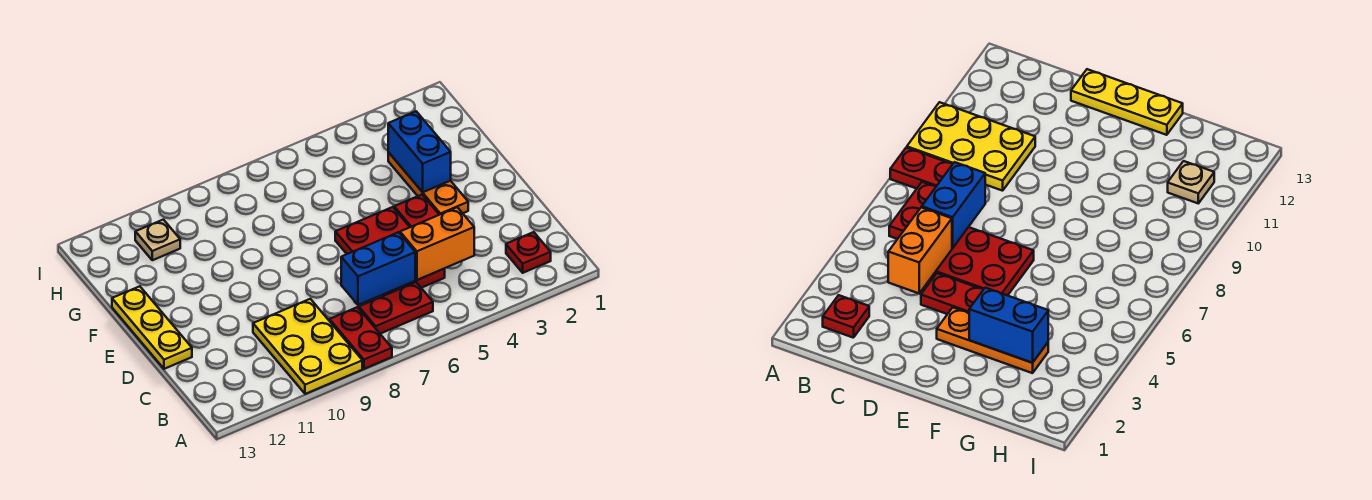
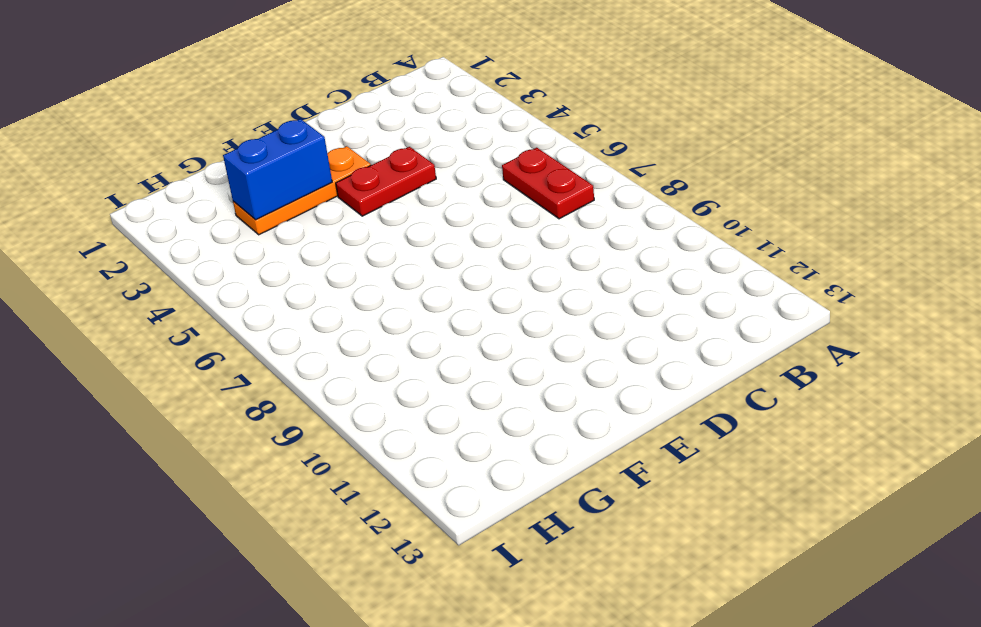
none -> red 1x2 plate [329,307,392,369]
none -> yellow 2x3 plate [253,299,362,394]
none -> red 1x1 plate [506,232,551,273]

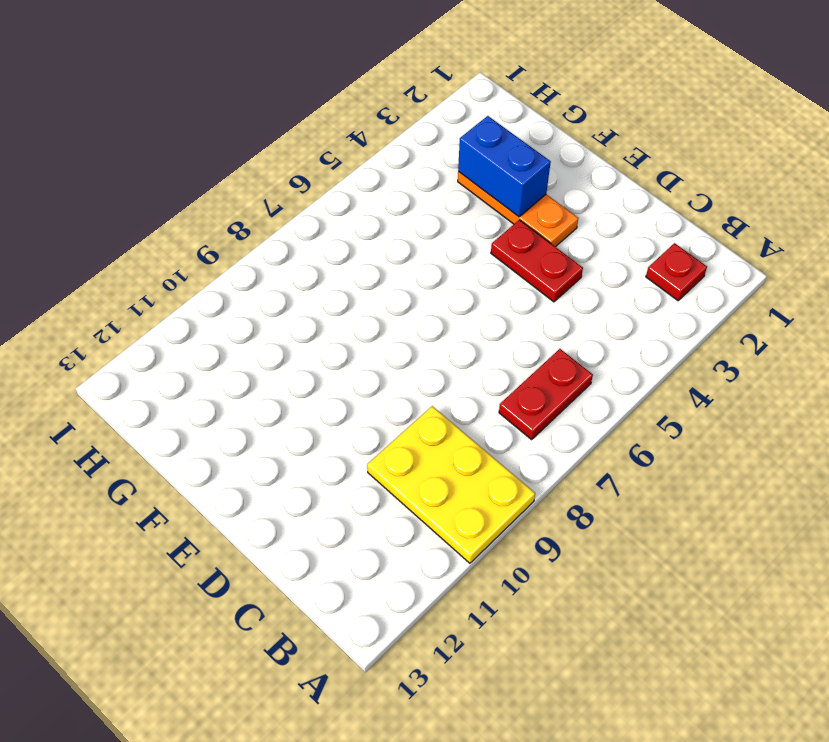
none -> red 1x2 plate [329,307,392,369]
none -> red 2x3 plate [335,207,445,296]
none -> yellow 1x3 plate [112,286,192,369]

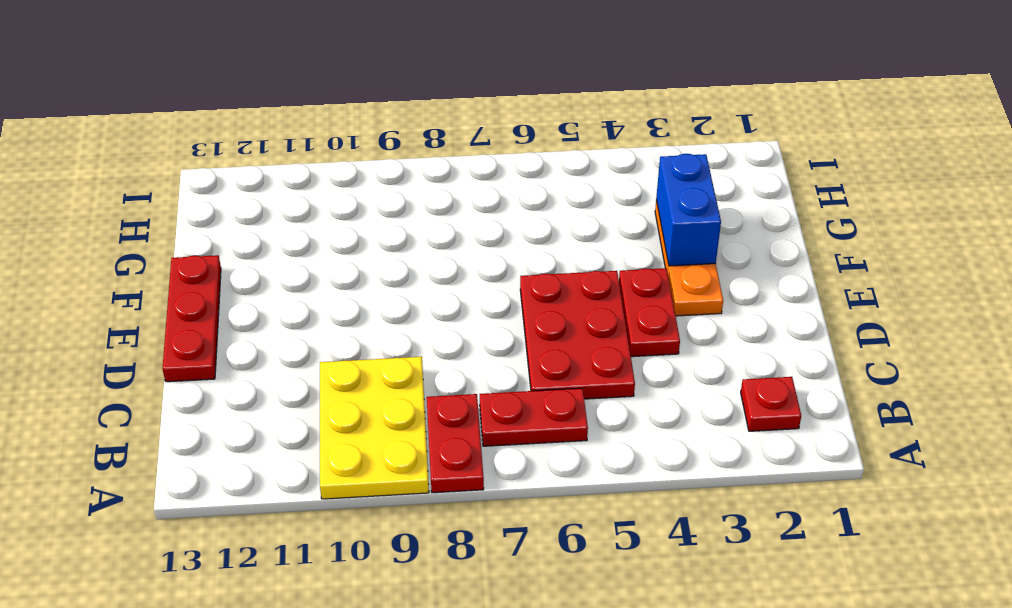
red 1x3 plate [162,255,221,382] -> yellow 1x3 plate [112,286,192,369]
none -> tan 1x1 plate [135,220,180,260]
none -> orange 1x2 brick [400,207,474,280]
none -> blue 1x2 brick [341,232,415,305]

